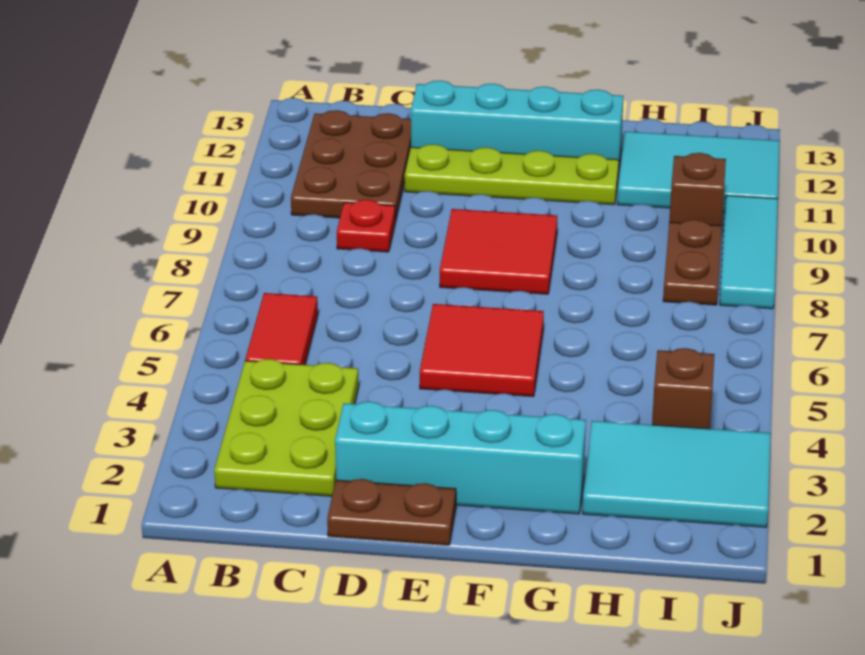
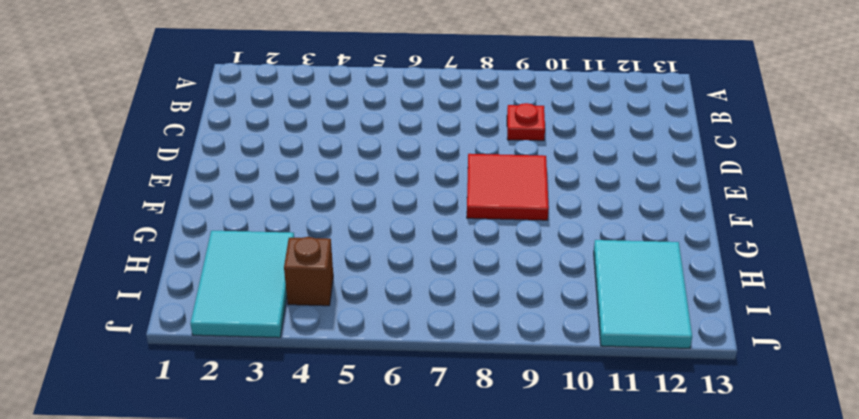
none -> lime 2x3 plate [214,359,359,496]
none -> red 1x2 tile [245,293,318,365]
none -> brown 2x3 plate [291,110,411,221]

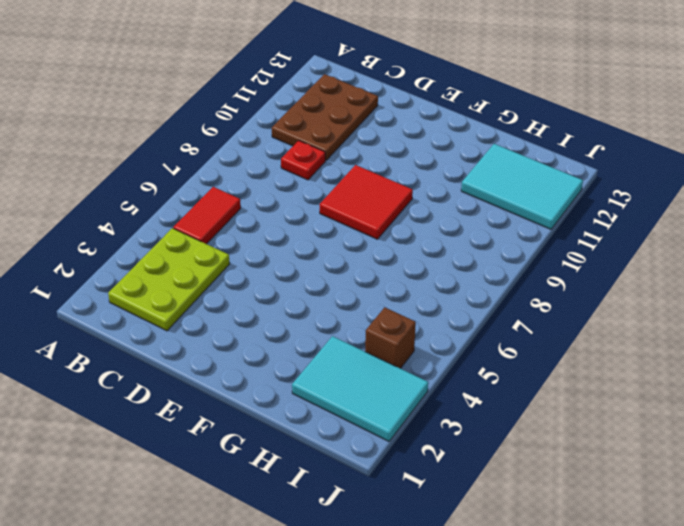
none -> brown 1x2 plate [327,479,456,545]
none -> cyan 1x4 brick [335,401,586,514]
none -> lime 1x4 plate [405,144,619,205]

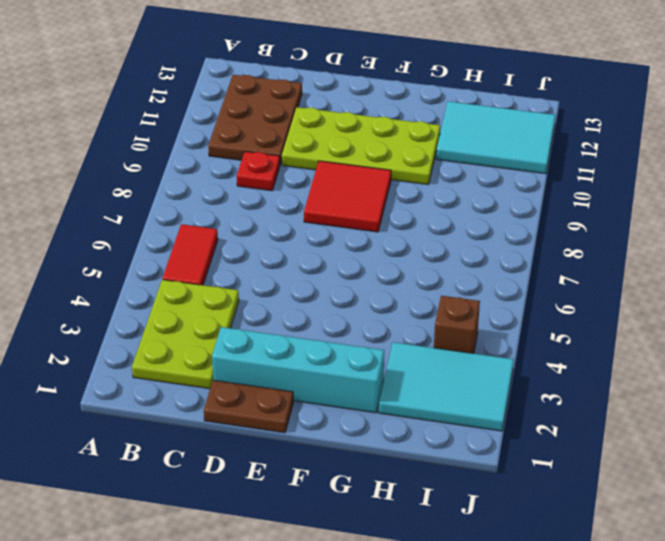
lime 2x4 plate [282,107,440,185] -> lime 1x4 plate [405,144,619,205]
none -> cyan 1x4 brick [411,81,623,173]
none -> red 2x2 tile [420,304,544,397]
none -> brown 1x2 plate [663,220,722,305]

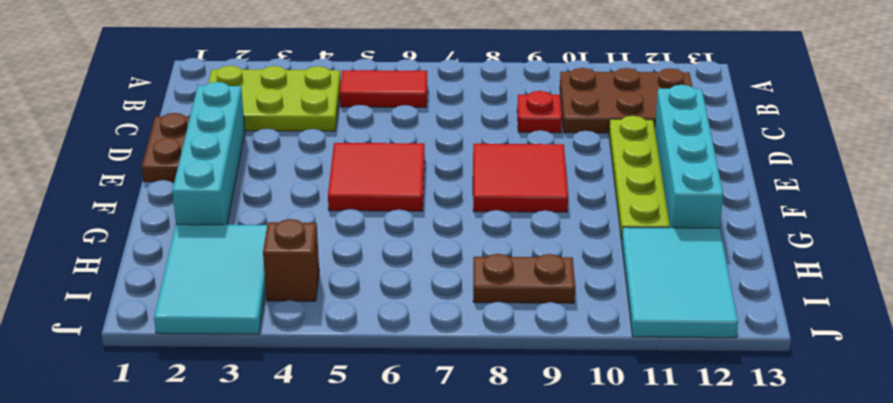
none -> brown 1x1 brick [669,153,726,225]
none -> cyan 1x3 tile [720,195,778,309]

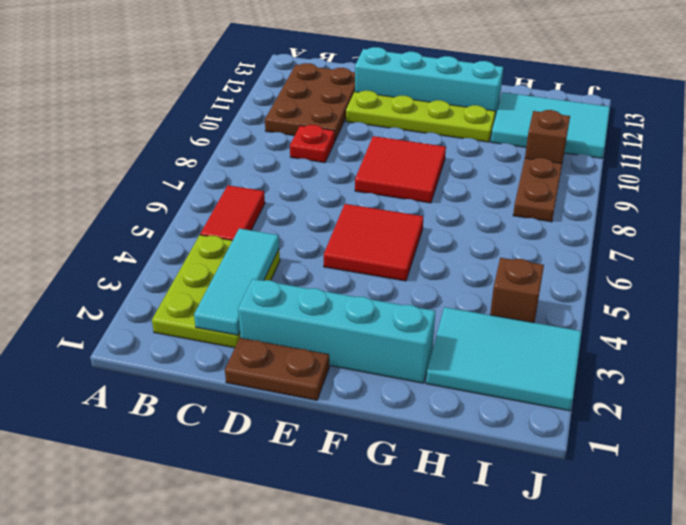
cyan 1x3 tile [194,228,279,335] -> cyan 1x3 tile moved to [720,195,778,309]

